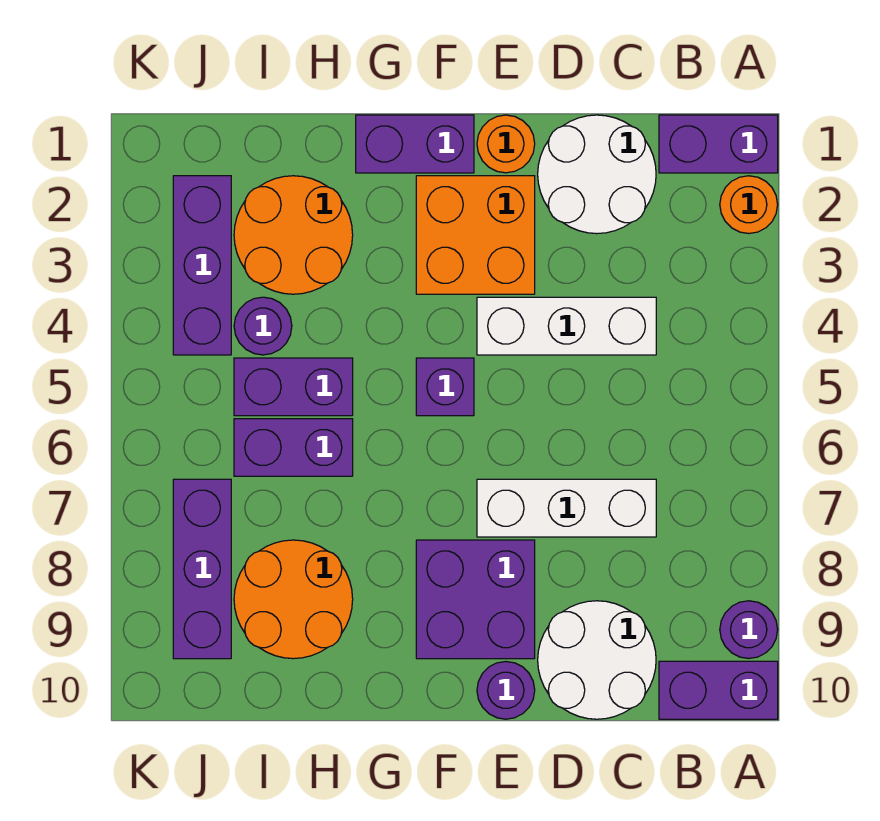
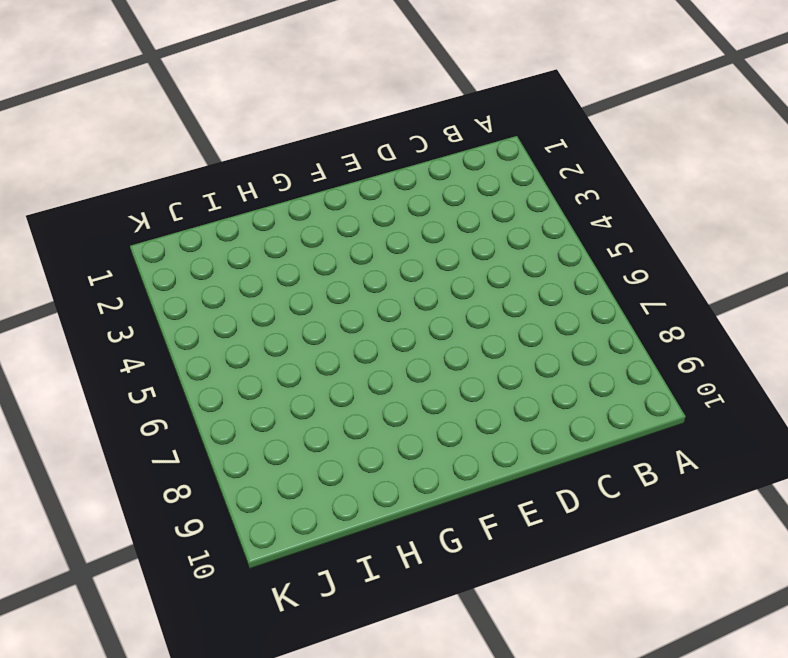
none -> purple 1x2 brick [659,115,778,173]
none -> orange 1x1 round brick [720,176,778,234]
none -> purple 1x1 round brick [720,601,778,659]

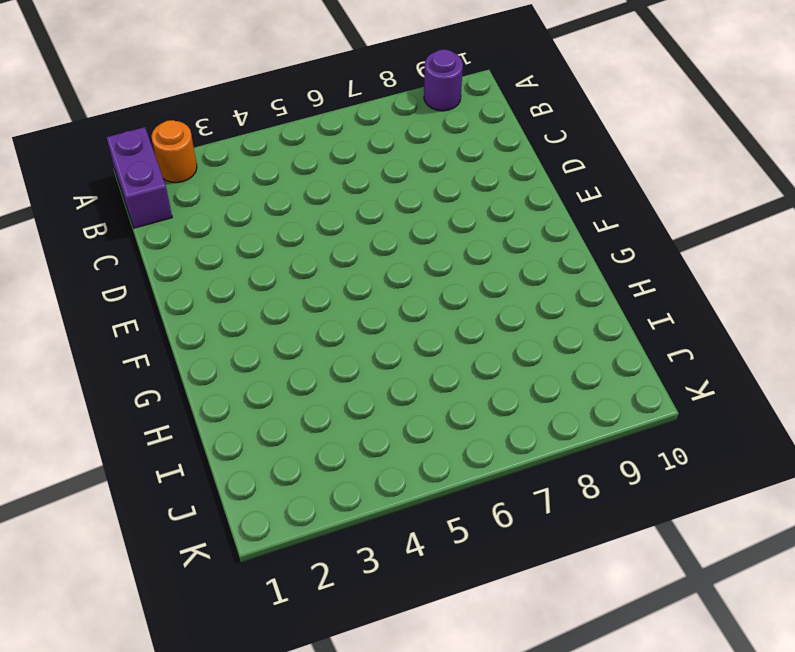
none -> purple 1x2 brick [659,661,778,719]
none -> white 2x2 round brick [538,115,656,234]
none -> white 1x3 brick [477,297,656,355]

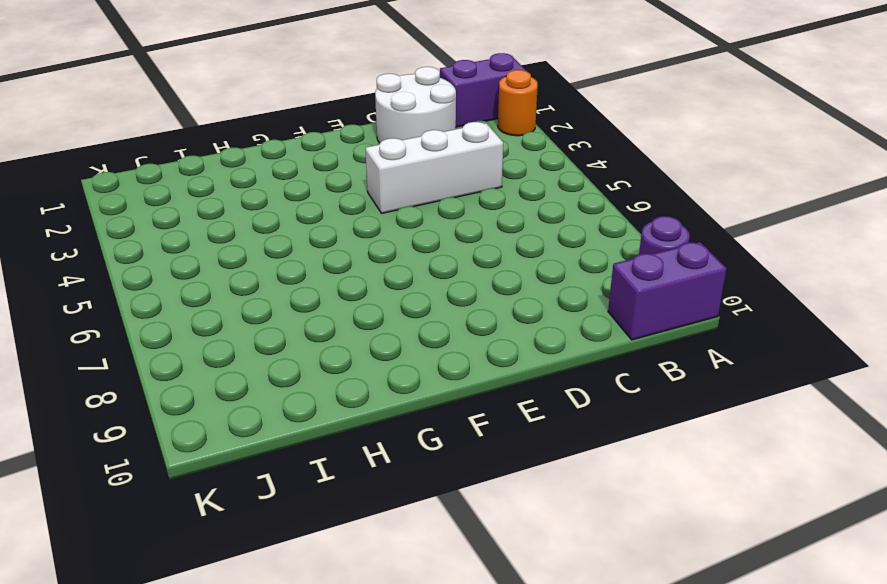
none -> white 1x3 brick [477,479,656,537]
none -> white 2x2 round brick [538,601,656,719]
none -> orange 1x1 round brick [477,115,535,173]

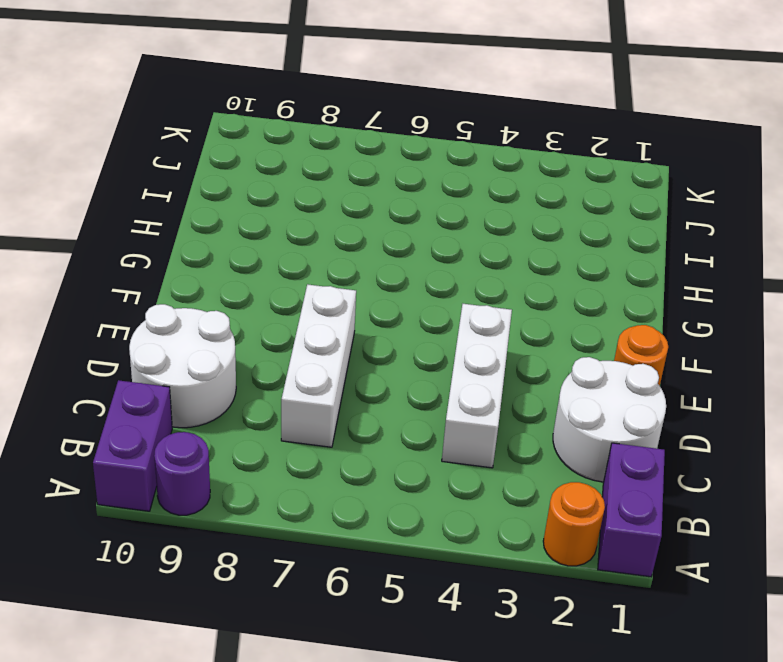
none -> orange 2x2 brick [416,176,535,294]
none -> purple 2x2 brick [416,540,535,659]
none -> purple 1x1 round brick [477,662,535,719]

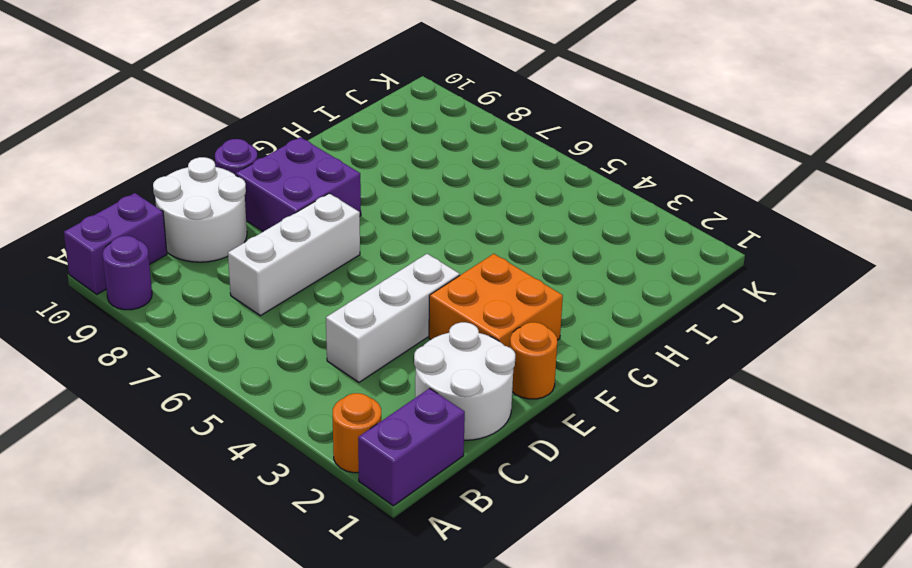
none -> purple 1x2 brick [356,115,474,173]
none -> purple 1x1 brick [416,358,474,416]
none -> orange 2x2 round brick [234,176,353,294]

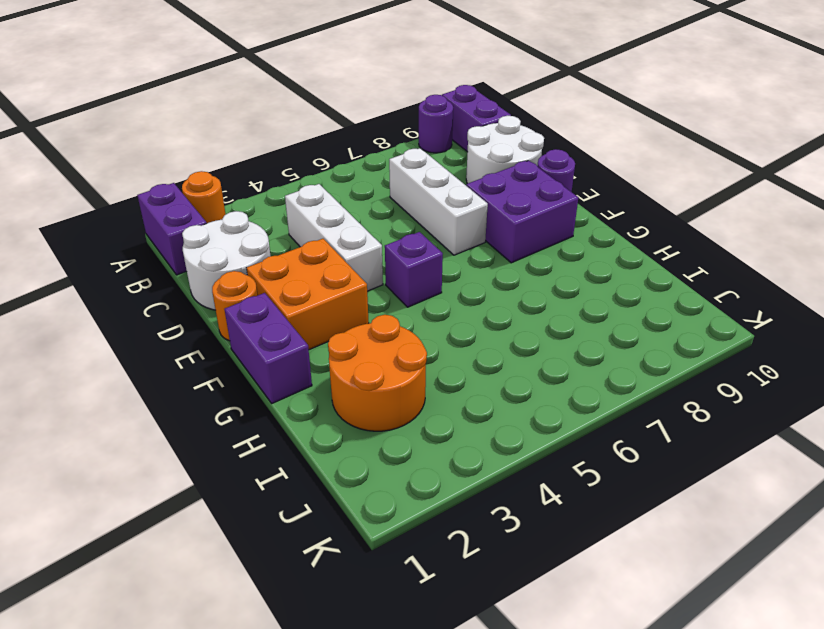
none -> purple 1x2 brick [234,358,353,416]
none -> purple 1x2 brick [234,419,353,476]
none -> orange 2x2 round brick [234,540,353,659]

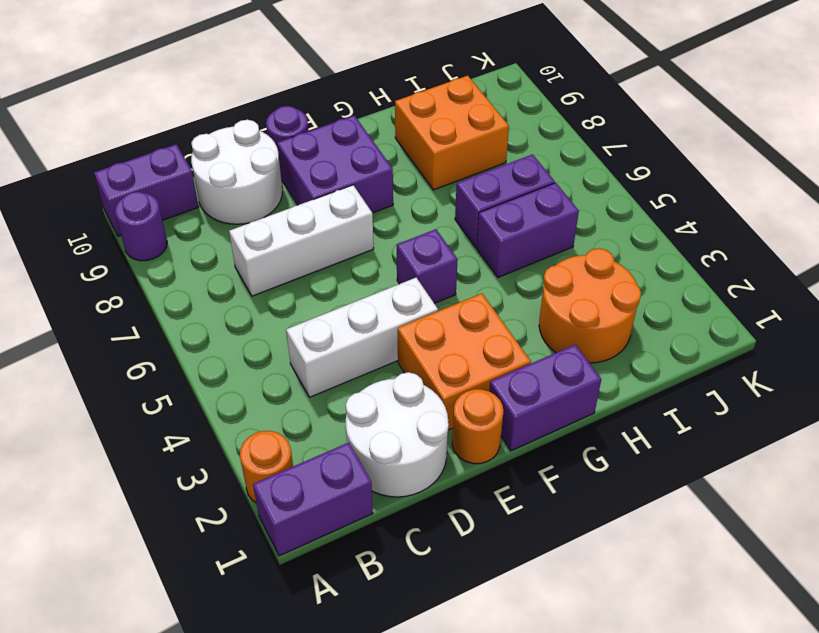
orange 2x2 brick [395,76,509,190] -> orange 2x2 round brick [234,540,353,659]
none -> purple 1x1 round brick [234,297,292,355]
none -> purple 1x3 brick [173,176,231,355]
none -> purple 1x3 brick [173,479,231,659]

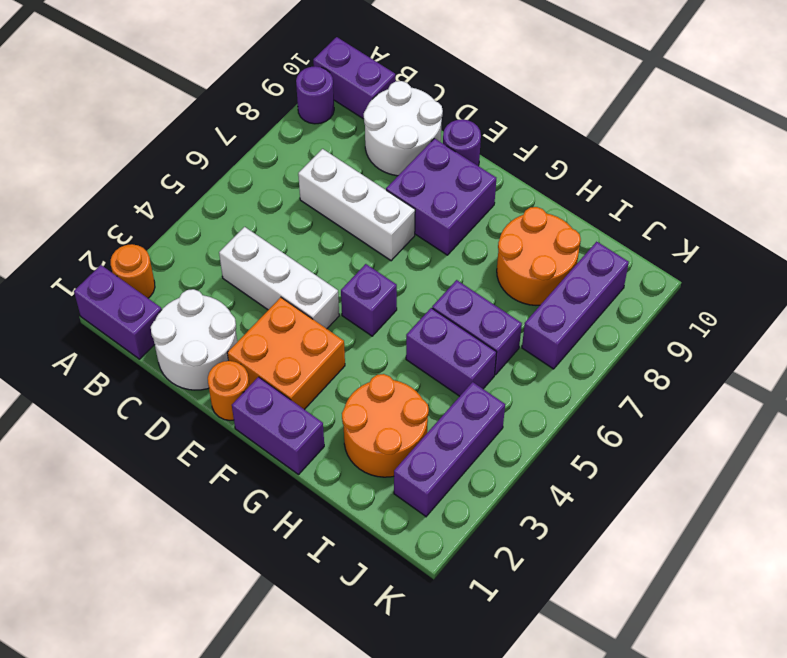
none -> purple 1x1 round brick [234,297,292,355]

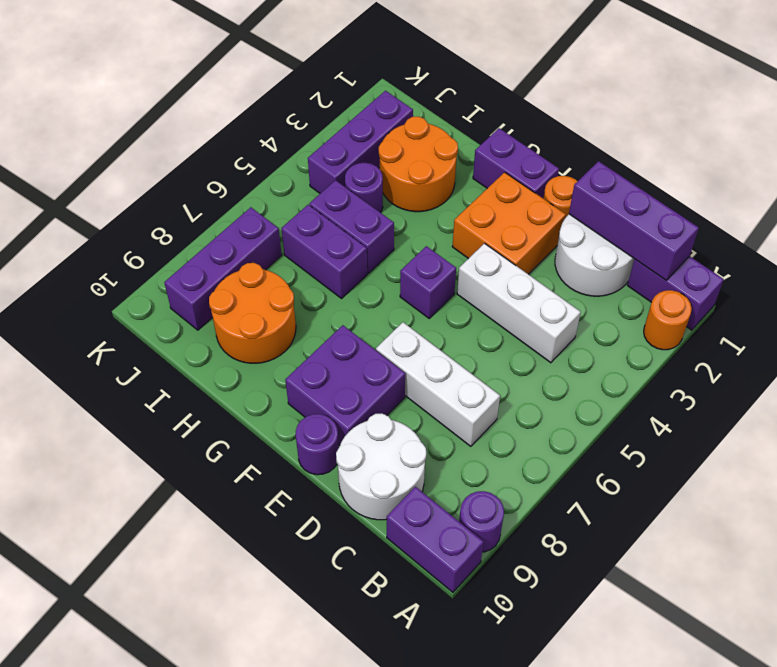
purple 1x3 brick [569,161,699,280] -> none

